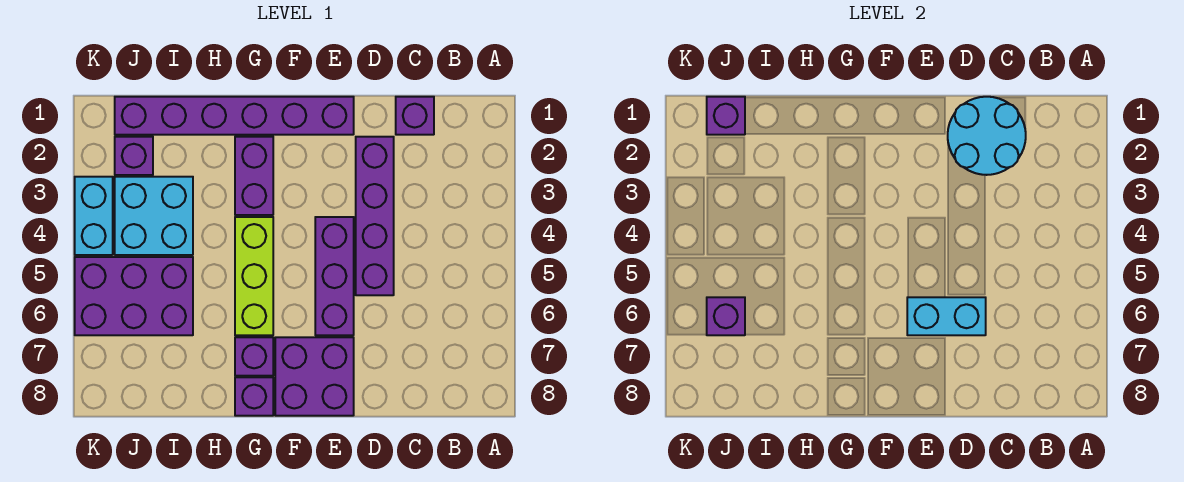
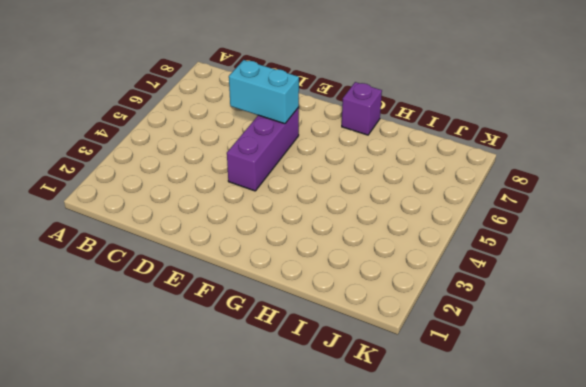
none -> purple 1x1 brick [396,97,434,135]
none -> purple 1x4 brick [356,137,394,295]
none -> purple 1x6 brick [115,97,354,135]

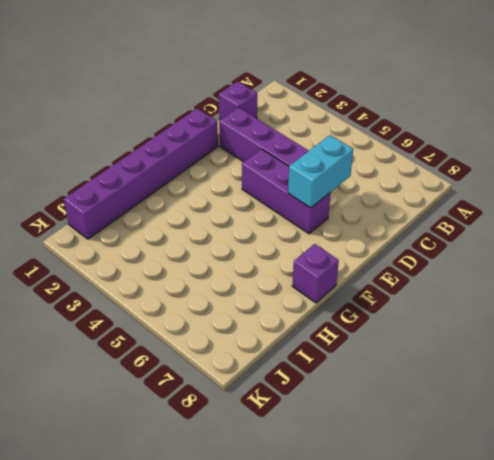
none -> purple 2x2 brick [275,337,354,416]
none -> purple 1x2 brick [235,137,273,215]
none -> lime 1x3 brick [235,217,273,335]

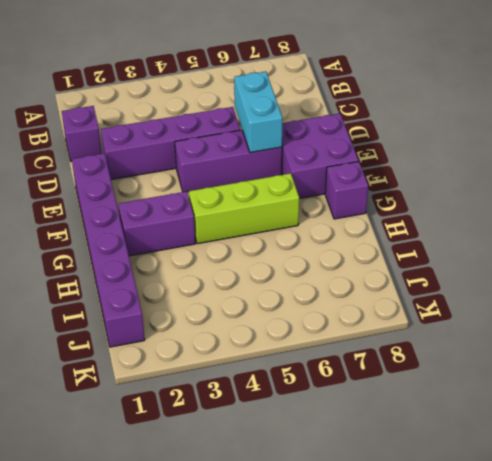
none -> purple 1x1 brick [235,337,273,376]
none -> cyan 2x2 brick [115,177,193,255]
none -> purple 2x3 brick [75,257,193,335]

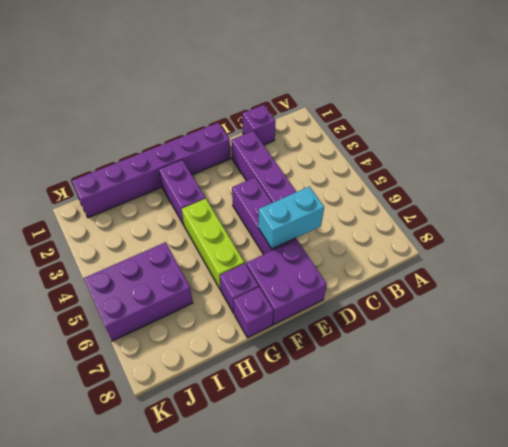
none -> cyan 2x2 brick [115,177,193,255]
none -> purple 1x1 brick [115,137,153,175]
none -> cyan 1x2 brick [75,177,113,255]

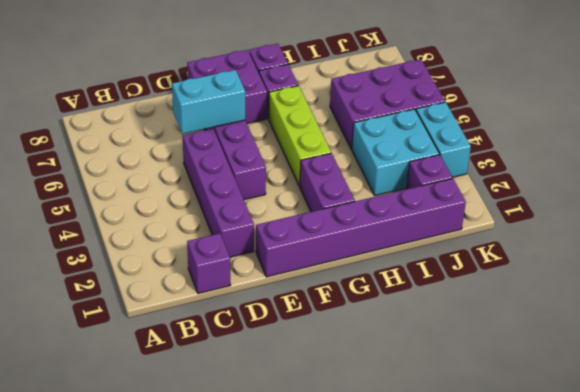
none -> cyan 2x2 round brick [948,97,1026,175]
none -> purple 1x1 brick [707,97,745,135]
none -> purple 1x1 brick [707,297,745,335]

